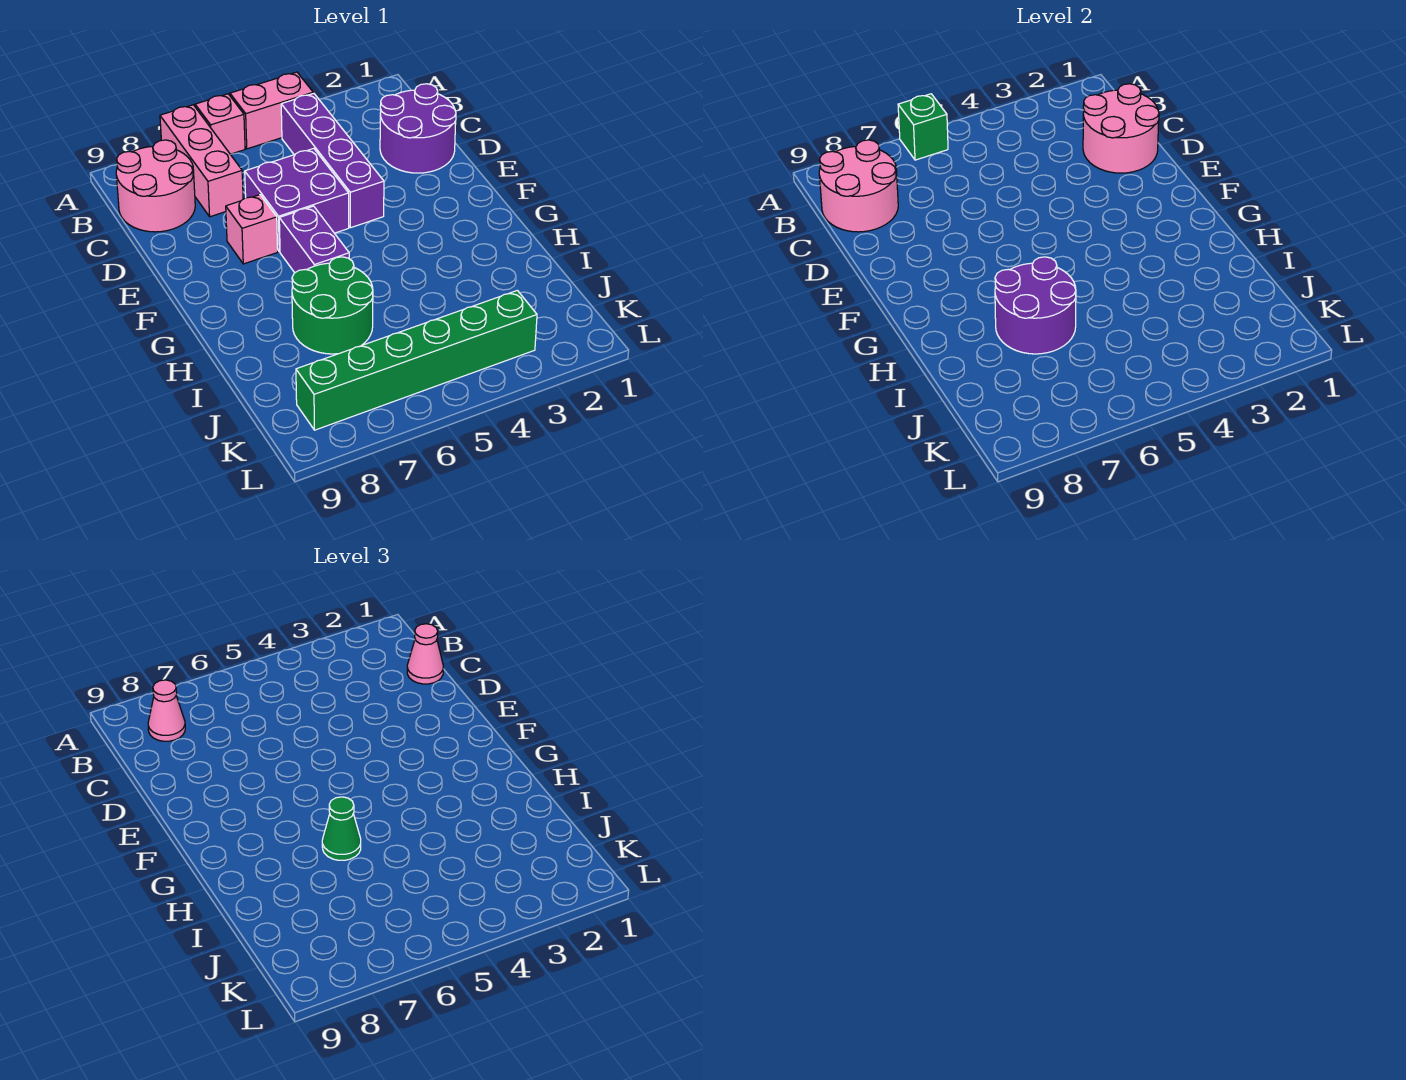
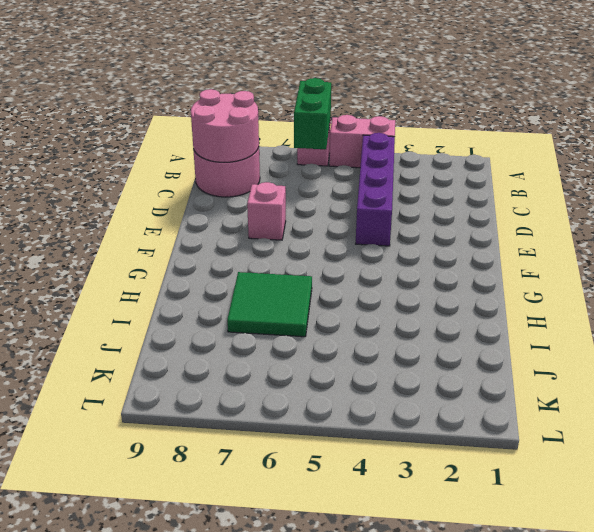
green 1x2 brick [294,78,331,149] -> green 1x1 brick [898,94,948,160]
green 2x2 tile [227,272,312,337] -> green 2x2 round brick [292,257,373,354]
none -> pink 1x3 brick [160,105,243,217]
none -> purple 2x2 round brick [380,84,456,173]
none -> purple 2x2 brick [245,148,349,252]

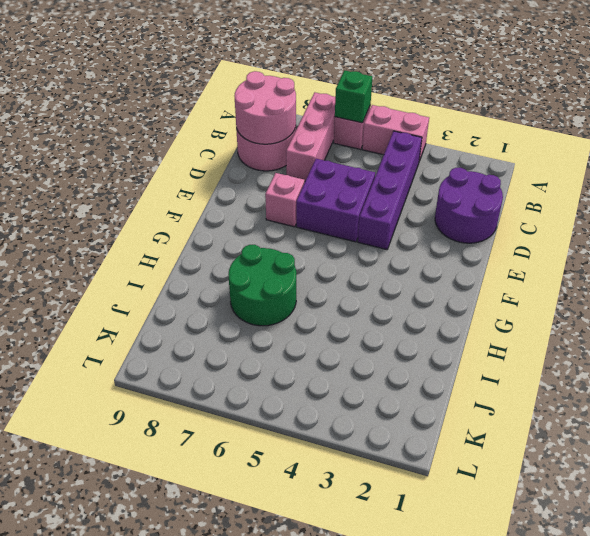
none -> purple 1x2 brick [279,206,349,273]
none -> green 1x6 brick [296,290,537,430]
none -> pink 2x2 round brick [1083,84,1159,173]

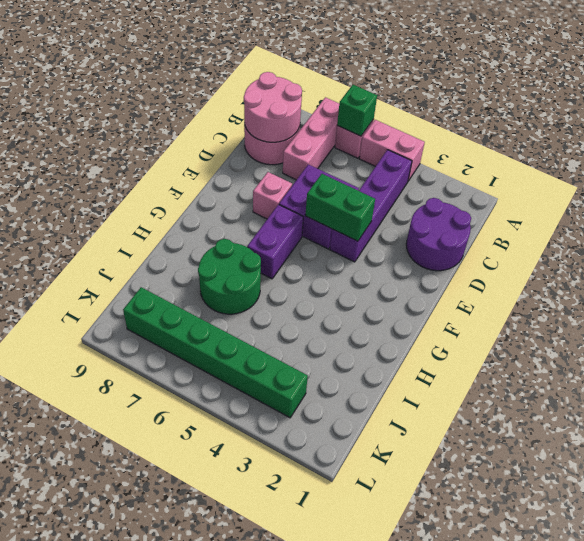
green 1x2 brick [305,174,375,241] -> none
none -> pink 2x2 round brick [1083,84,1159,173]
none -> purple 2x2 round brick [995,257,1076,354]
none -> pink 1x1 cone [148,680,185,741]

